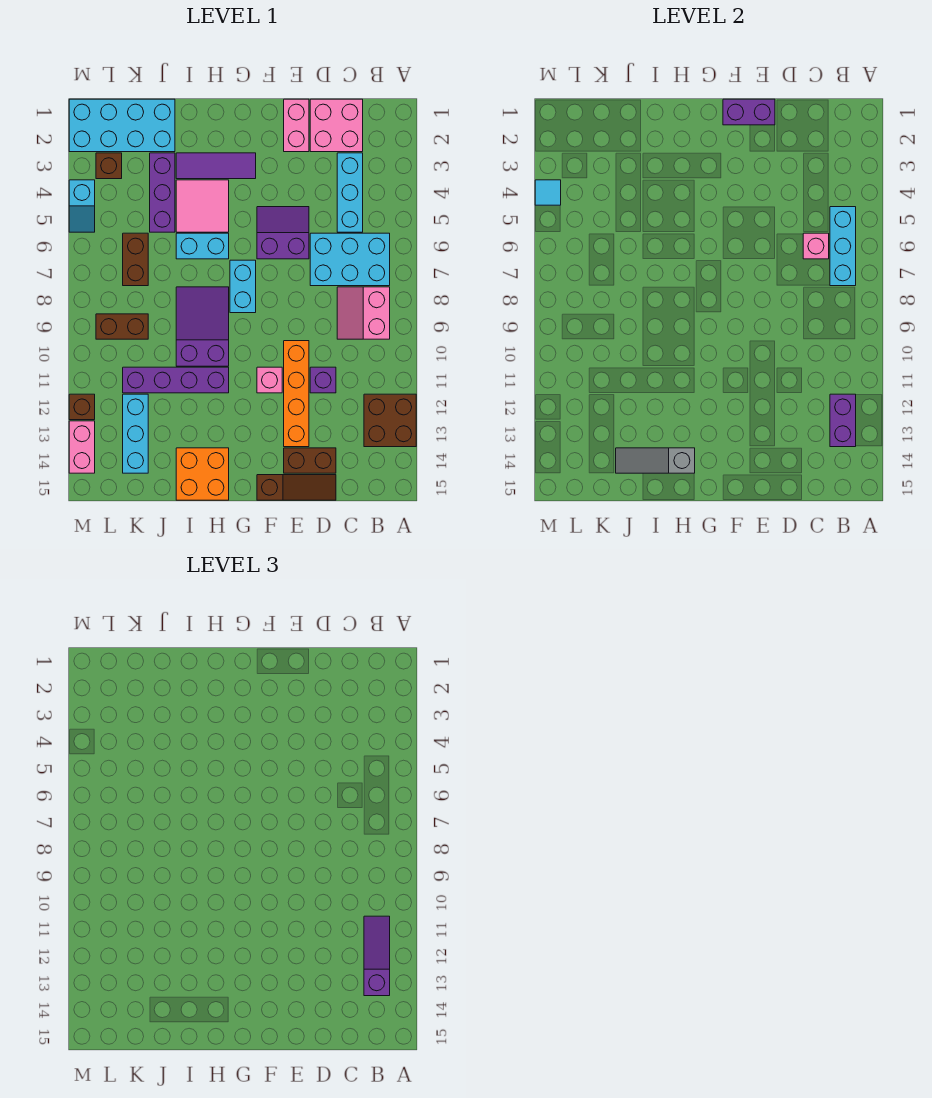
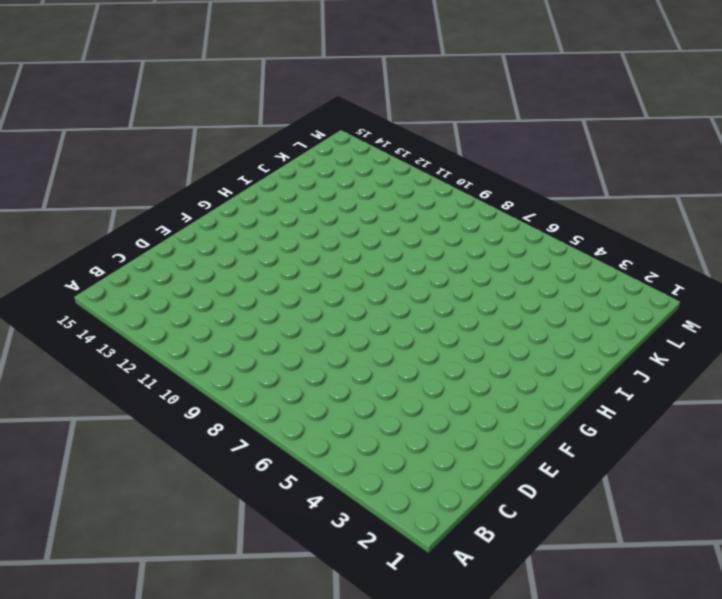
none -> brown 2x2 brick [364,394,416,447]
none -> cyan 2x3 brick [310,233,390,286]
none -> pink 2x2 slope [337,287,390,339]
none -> pink 2x2 brick [310,99,363,152]

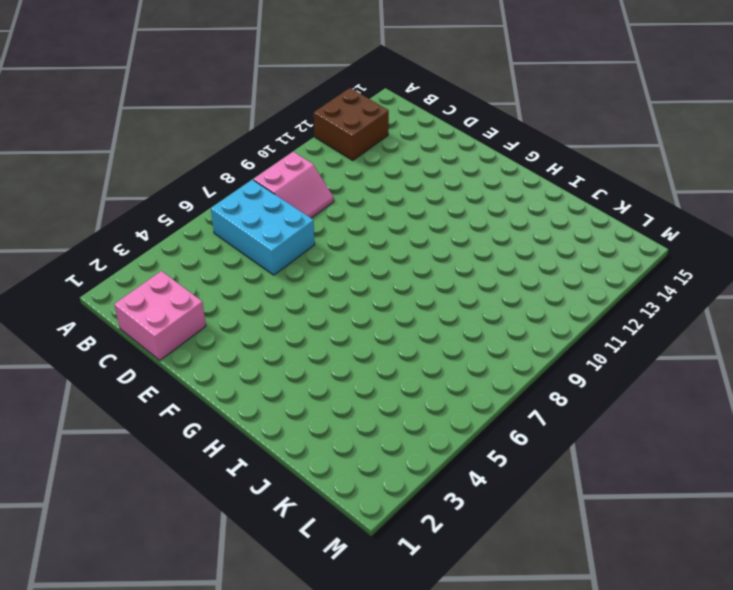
none -> cyan 1x3 brick [337,153,363,232]
none -> purple 1x1 brick [310,367,336,393]
none -> brown 1x2 brick [284,448,336,473]
none -> brown 1x3 slope [257,475,336,500]

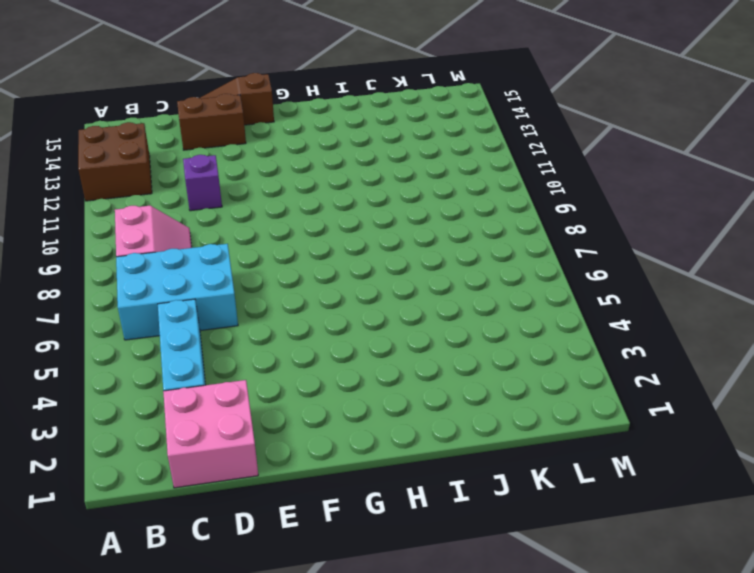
none -> pink 1x2 brick [284,99,309,152]
none -> purple 2x2 slope [257,207,309,259]
none -> orange 1x4 brick [284,341,309,447]
none -> pink 1x1 brick [257,367,282,393]

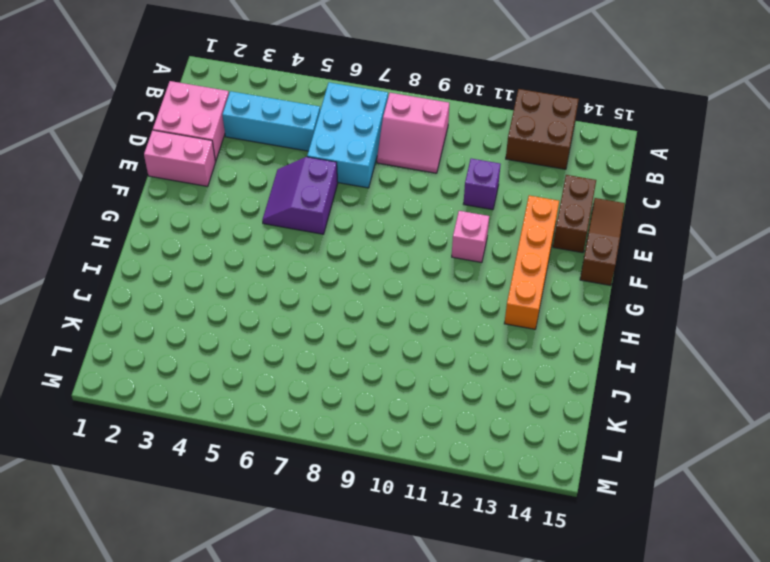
orange 1x4 brick [504,195,559,329] -> orange 1x4 brick turned to [284,341,309,447]
none -> purple 1x3 tile [176,153,256,179]
none -> cyan 1x2 brick [230,260,256,313]
none -> pink 2x2 tile [176,180,229,232]
none -> cyan 1x2 brick [176,233,229,259]

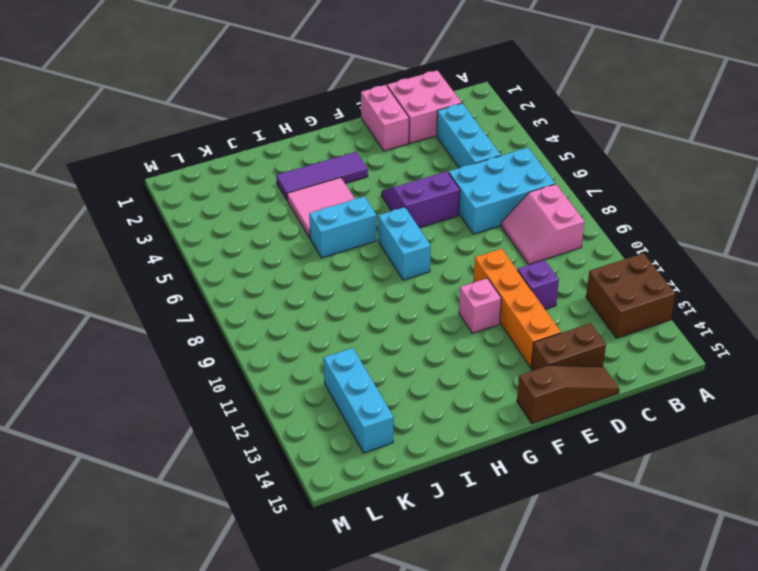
none -> purple 2x3 slope [176,287,229,366]
none -> purple 1x4 brick [123,367,229,393]
none -> orange 2x2 brick [176,448,229,500]
none -> cyan 2x4 brick [69,99,175,152]

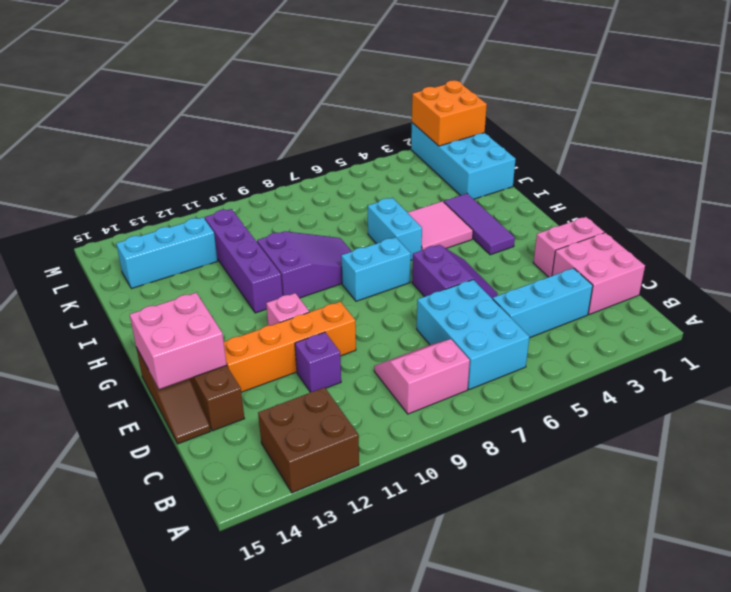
pink 2x2 brick [130,293,227,389] -> none
orange 2x2 brick [412,80,487,146] -> orange 2x2 brick moved to [176,448,229,500]
none -> purple 1x3 brick [150,153,175,232]
none -> brown 1x2 brick [123,233,148,286]
none -> brown 1x2 brick [96,314,148,339]
none -> brown 1x1 brick [96,153,122,179]

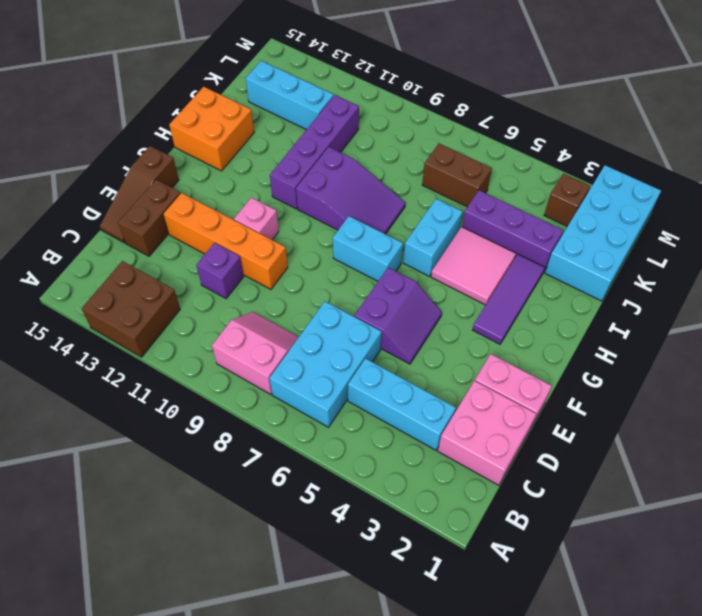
none -> brown 1x2 brick [96,314,148,339]
none -> cyan 1x2 slope [69,180,95,232]
none -> brown 1x1 brick [69,394,95,420]
none -> pink 1x2 brick [69,421,95,473]

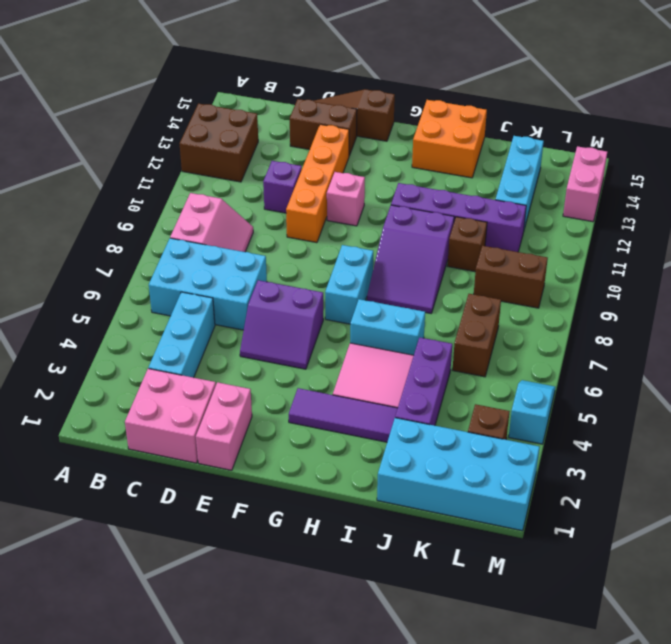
brown 1x1 brick [447,217,487,272] -> brown 1x1 brick moved to [69,394,95,420]
none -> cyan 1x3 brick [830,207,856,286]
none -> purple 1x2 brick [830,394,856,447]
none -> pink 1x1 brick [803,233,829,259]
none -> purple 1x2 brick [723,99,775,125]

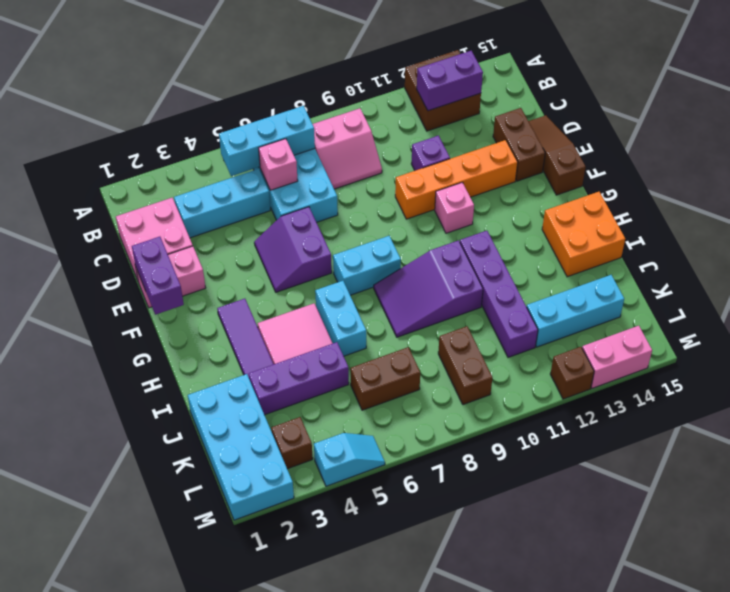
none -> grey 1x3 slope [616,448,695,473]
none -> cyan 1x1 tile [535,180,561,205]
none -> purple 1x3 slope [364,916,390,996]

